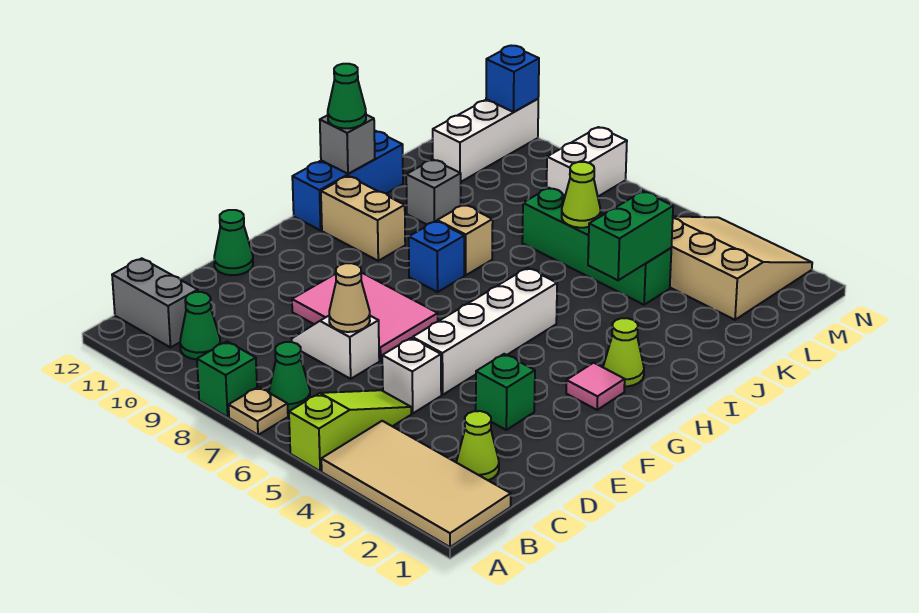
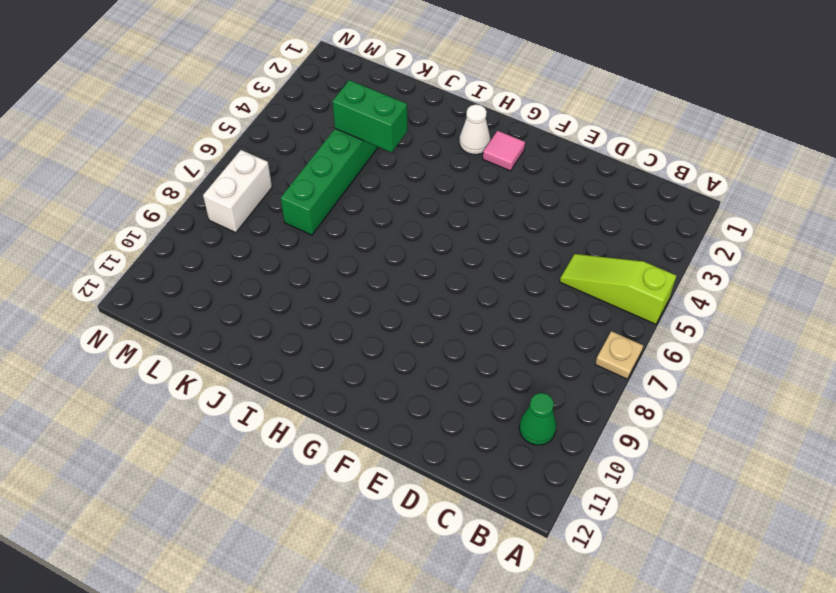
white 1x1 cone [460,104,490,155] -> lime 1x1 cone [603,318,644,386]
white 1x2 brick [203,150,272,233] -> white 1x2 brick turned to [547,127,627,196]
none -> tan 2x4 tile [321,421,511,547]
none -> green 1x1 brick [197,341,257,417]
none -> green 1x1 cone [269,342,310,411]
none -> grey 1x2 brick [112,258,198,347]

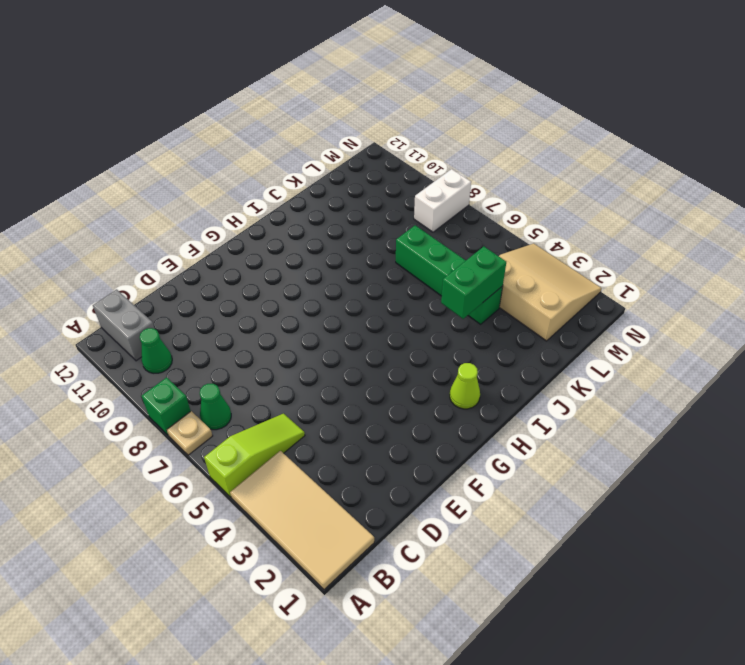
none -> lime 1x1 cone [457,411,499,480]
none -> white 1x1 brick [382,338,441,413]
none -> white 1x2 slope [292,316,379,379]
none -> green 1x1 brick [476,354,535,430]

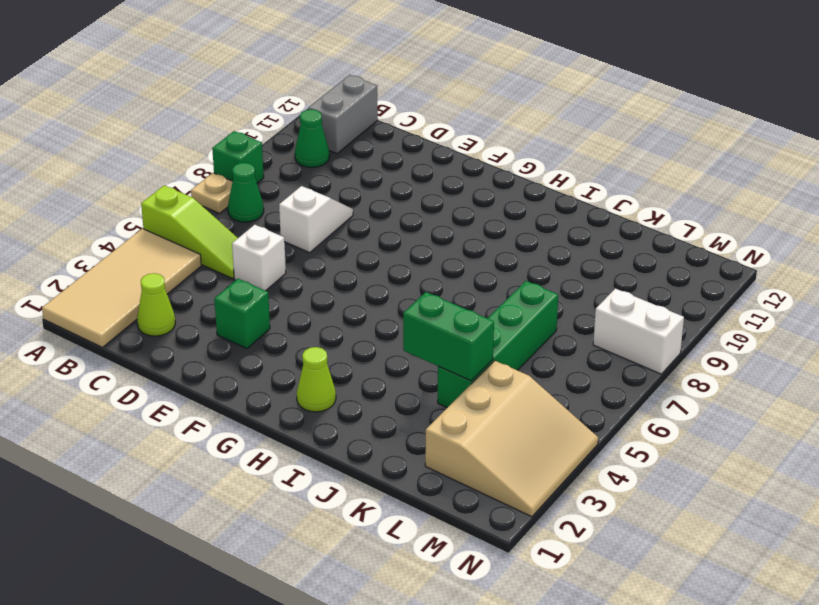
none -> white 1x4 brick [413,268,557,395]
none -> pink 2x3 tile [292,272,438,361]
none -> green 1x1 cone [214,210,253,275]
none -> pink 1x1 tile [566,363,625,410]

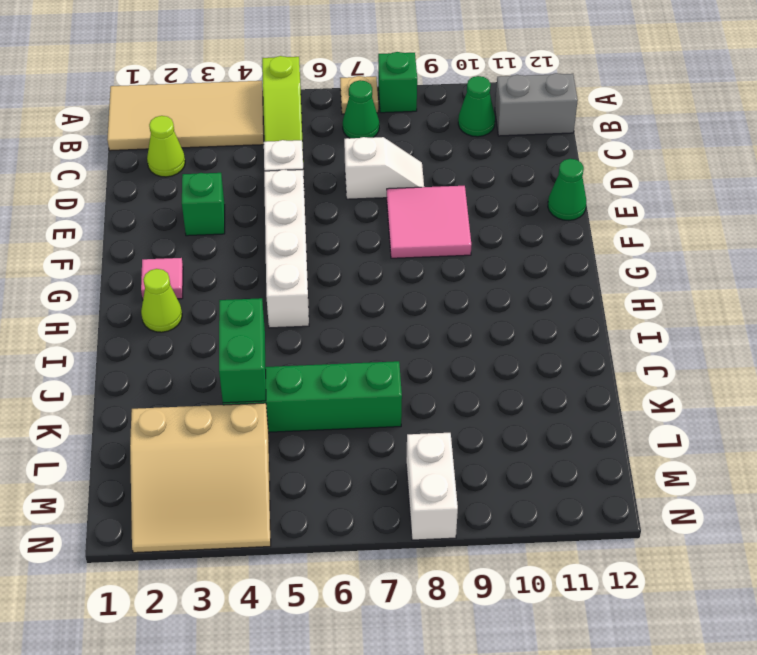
pink 2x2 tile [387,186,471,258] -> pink 2x3 tile [292,272,438,361]
none -> blue 1x1 brick [409,221,464,292]
none -> tan 1x2 brick [321,176,405,261]
none -> blue 1x3 brick [292,131,403,230]
none -> tan 1x1 brick [437,205,493,275]

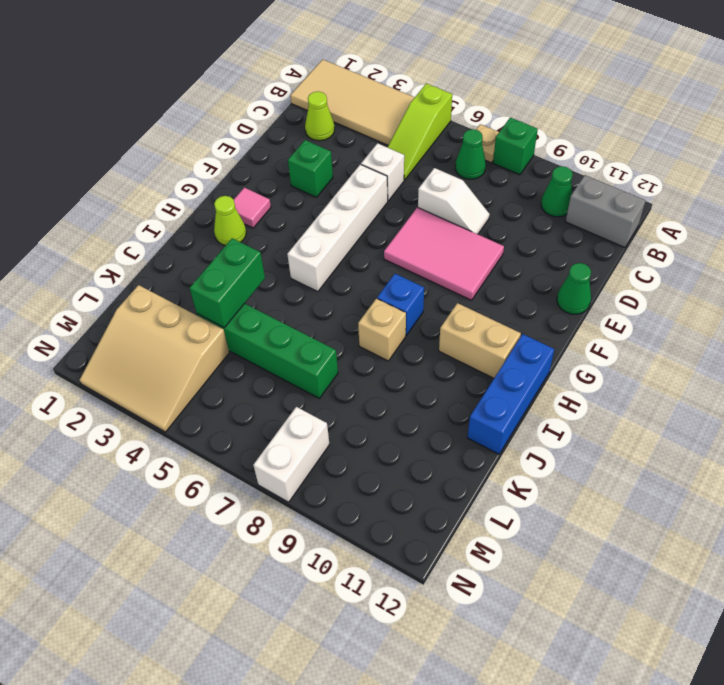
none -> grey 1x1 brick [406,159,461,224]
none -> white 1x3 brick [433,99,538,182]
none -> tan 1x1 cone [329,263,370,332]
none -> grey 1x1 brick [320,115,375,174]

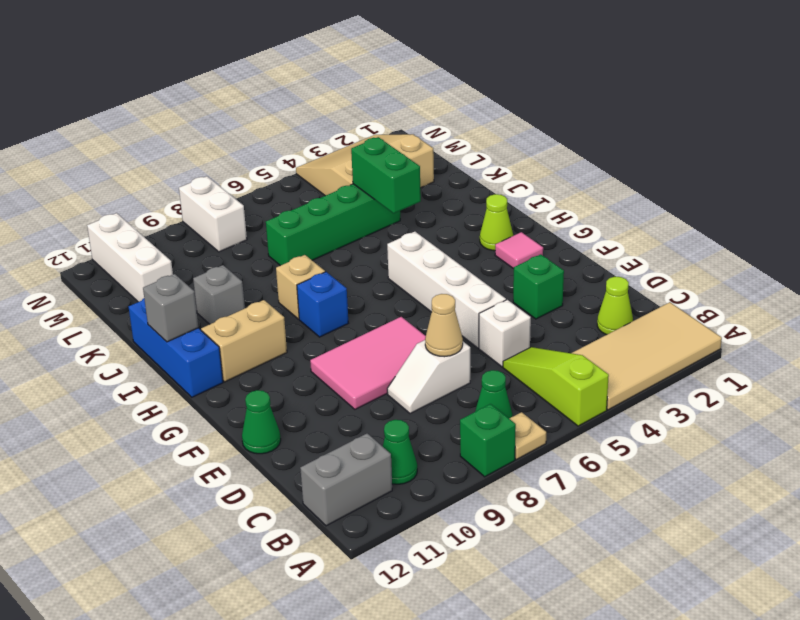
none -> lime 1x1 cone [562,162,601,228]
none -> blue 1x1 brick [486,46,539,112]
none -> green 1x1 cone [328,64,366,128]

